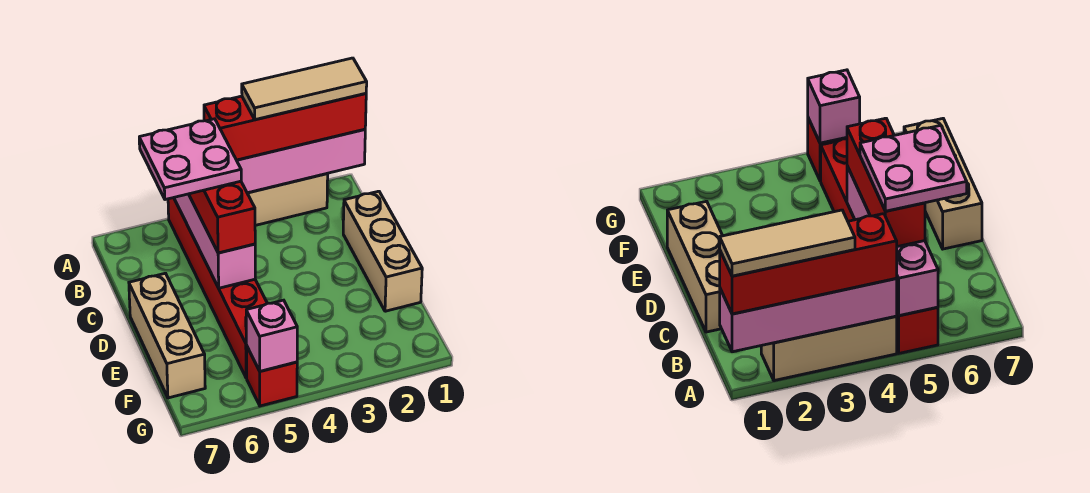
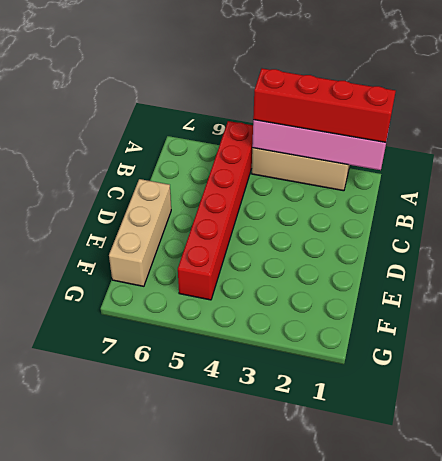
none -> tan 1x3 brick [343,191,422,311]
none -> red 1x1 brick [246,345,297,406]
none -> pink 1x4 brick [174,194,255,288]

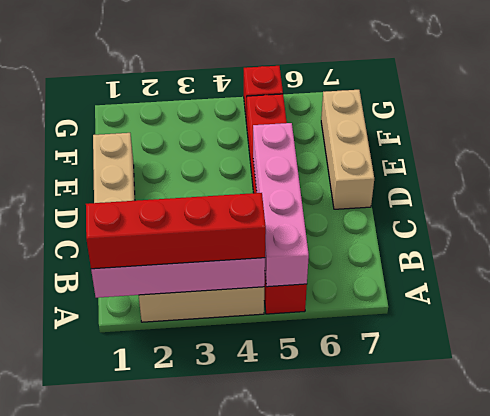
none -> pink 1x1 brick [246,300,297,371]
none -> red 1x3 brick [189,181,255,253]
none -> tan 1x3 tile [242,58,367,120]

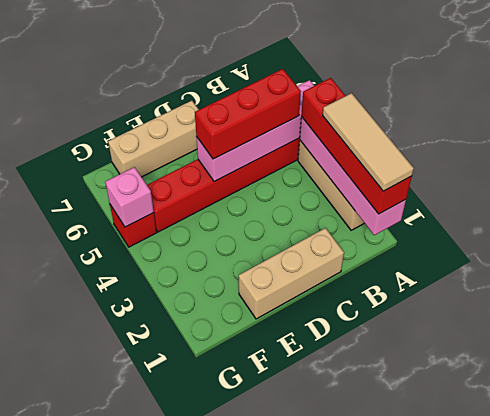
none -> pink 2x2 plate [139,119,241,200]

